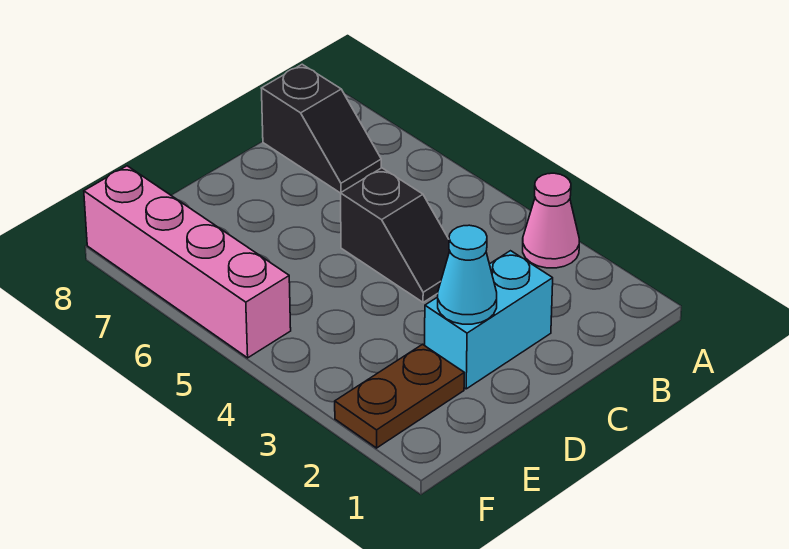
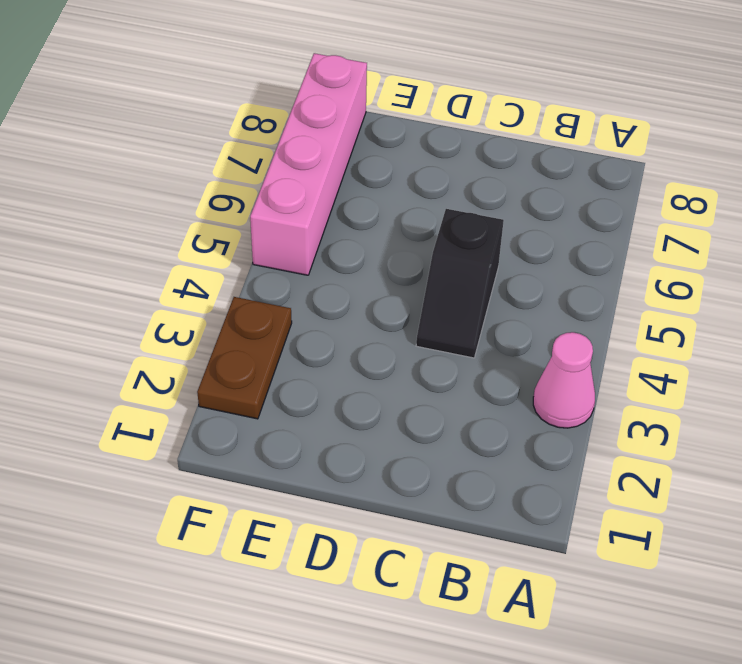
brown 1x2 plate [197,297,292,419] -> brown 1x2 plate turned to [335,344,464,448]
none -> black 1x2 slope [261,64,381,193]
none -> cyan 1x2 brick [425,251,553,389]

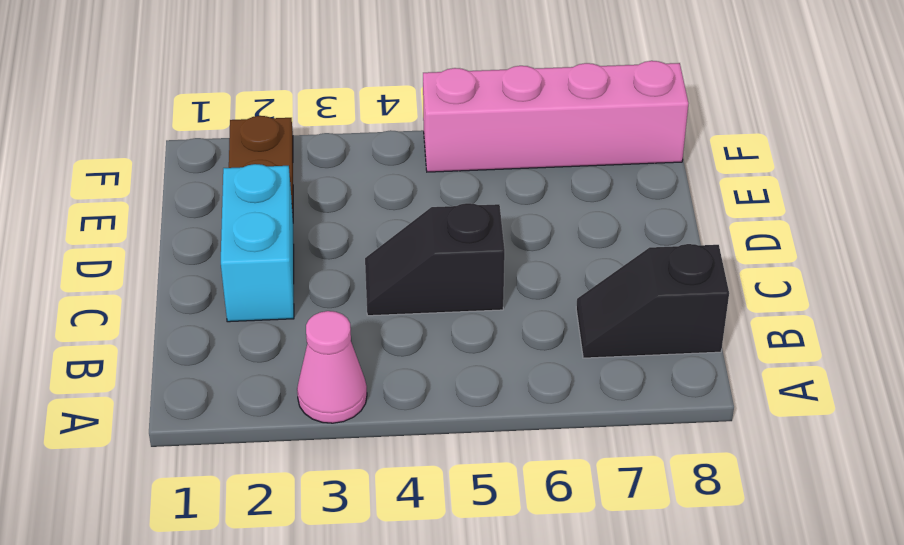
none -> cyan 1x1 cone [438,225,497,324]

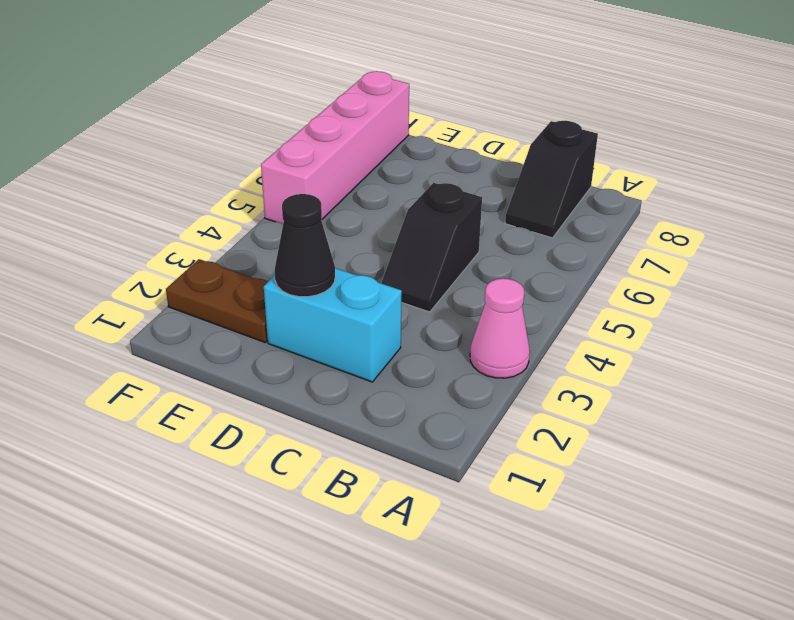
black 1x1 cone [274,194,335,297] -> cyan 1x1 cone [438,225,497,324]

